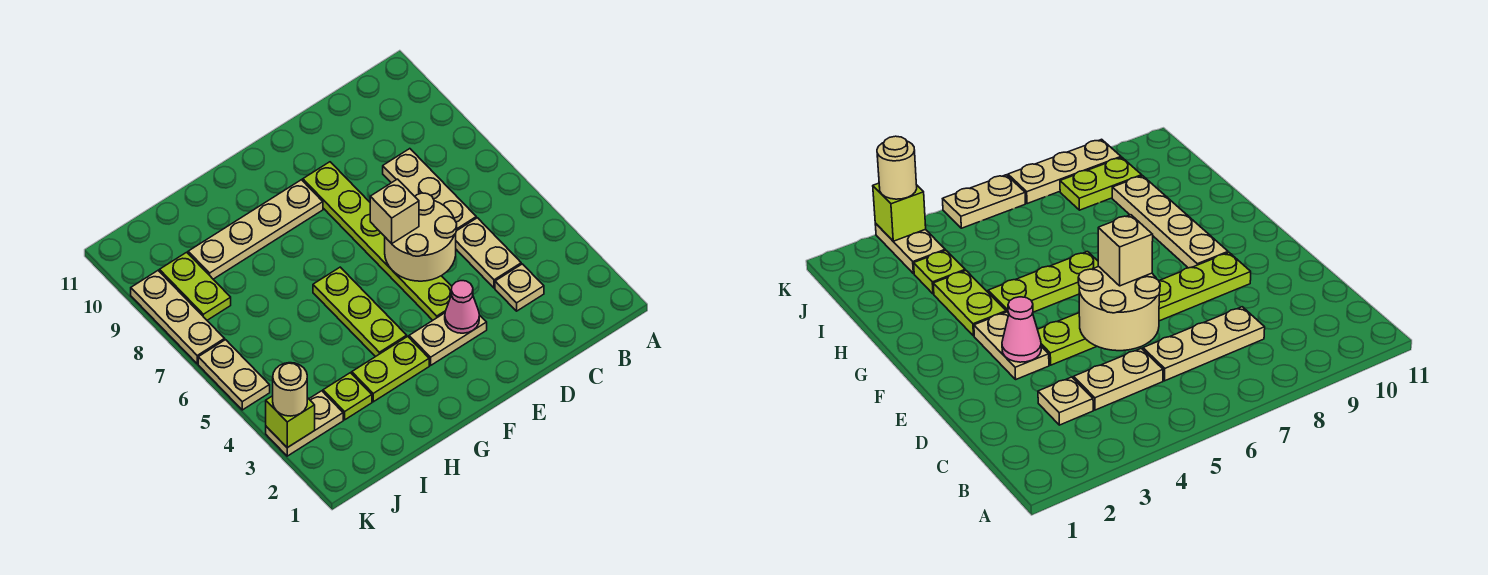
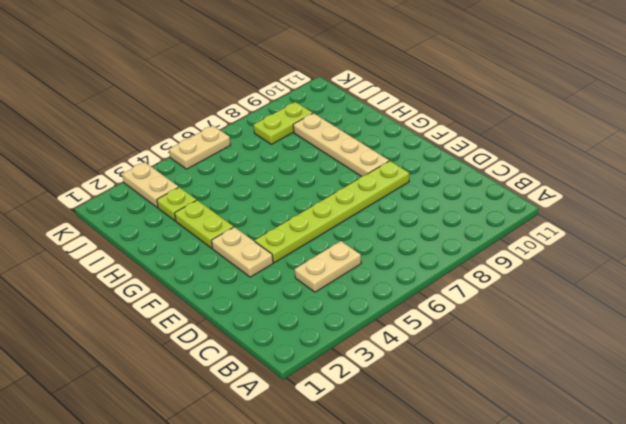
none -> tan 1x1 plate [495,264,544,311]
none -> tan 1x3 plate [383,149,476,231]
none -> lime 1x3 plate [313,267,407,357]

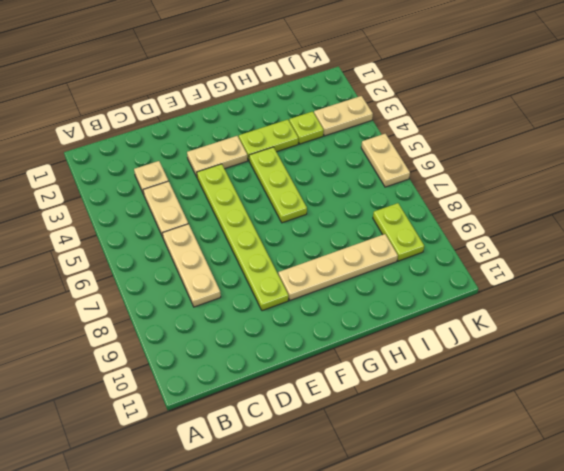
none -> tan 1x3 plate [131,271,225,364]
none -> tan 2x2 round brick [385,193,457,281]
none -> pink 1x1 cone [445,281,479,333]

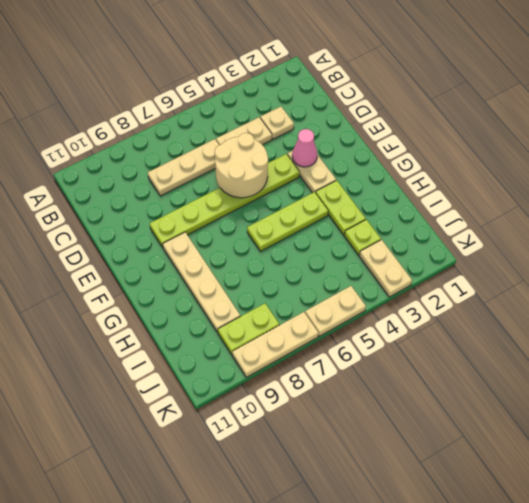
none -> lime 1x1 brick [266,396,315,448]
none -> tan 1x1 brick [370,179,419,244]
none -> tan 1x1 round brick [273,363,307,416]

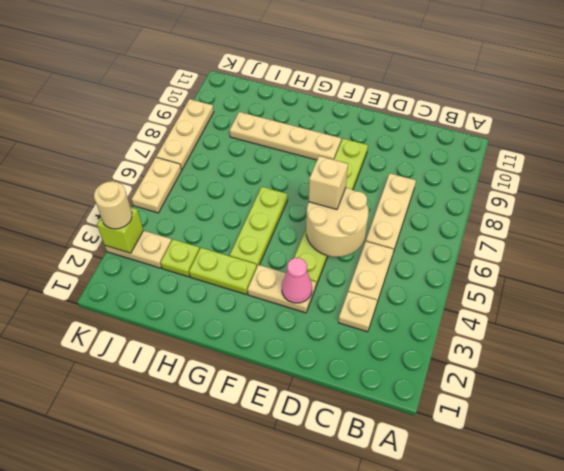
none -> lime 1x2 plate [159,252,231,320]

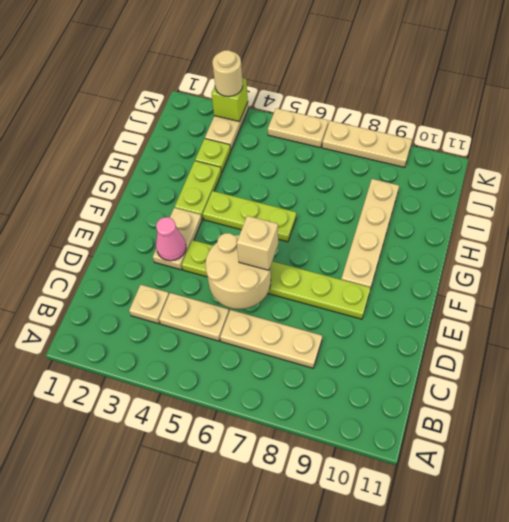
none -> lime 1x2 plate [159,252,231,320]

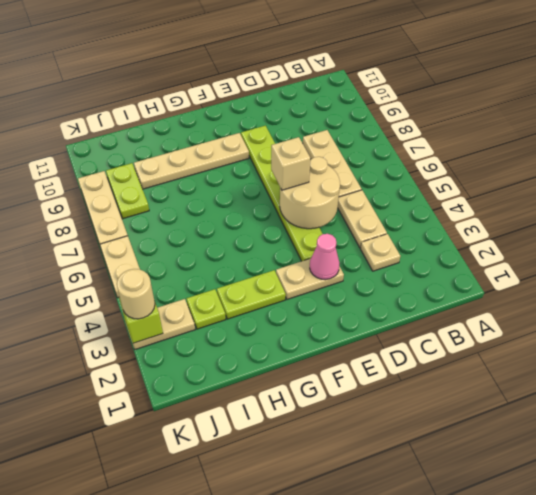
none -> lime 1x3 plate [313,267,407,357]

